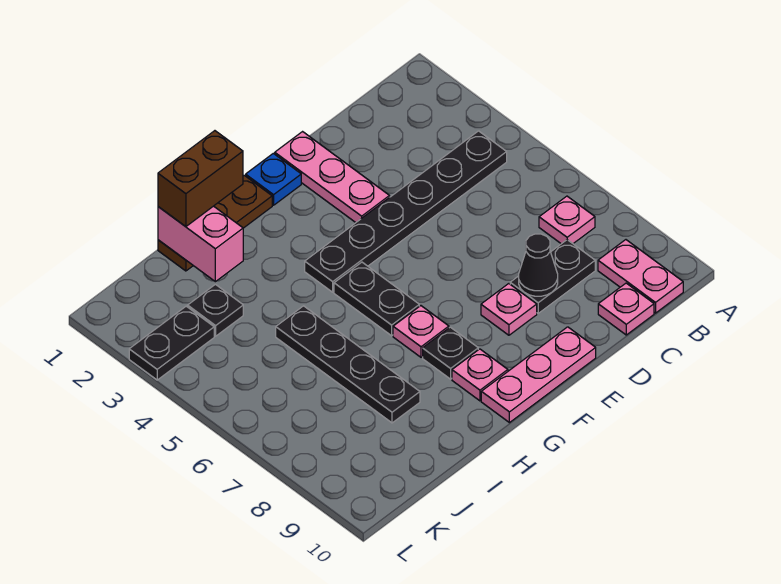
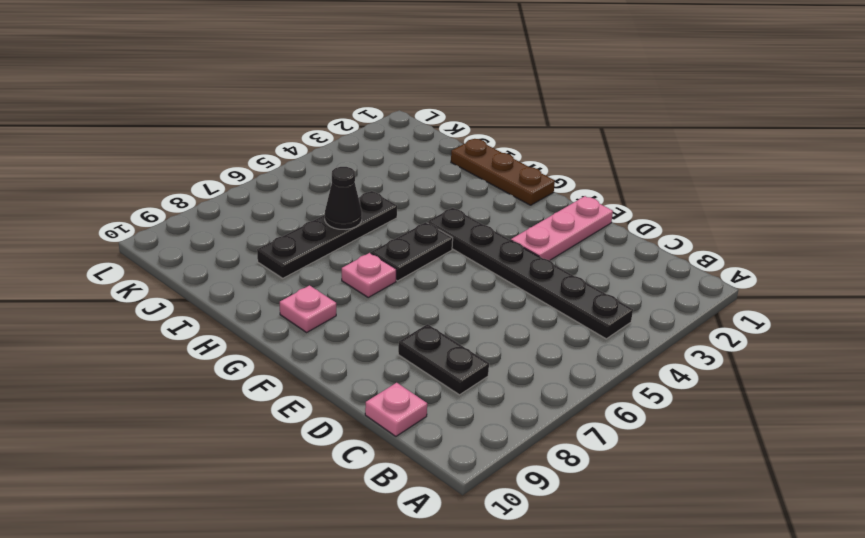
black 1x1 cone [325,167,362,229] -> black 1x1 cone moved to [519,234,558,296]
none -> pink 1x1 plate [539,196,595,244]
none -> pink 1x2 plate [598,240,683,313]
none -> pink 1x1 plate [481,284,537,335]

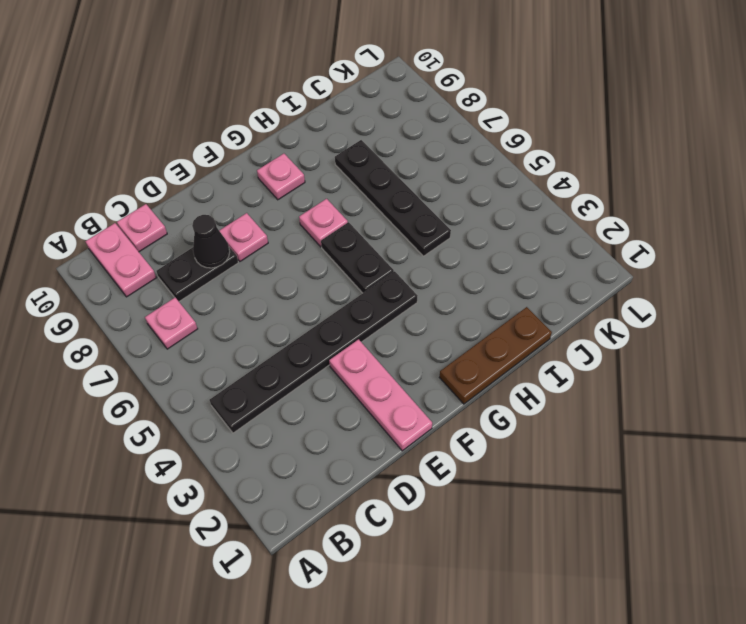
none -> pink 1x3 plate [481,327,596,423]
none -> blue 1x1 plate [246,153,301,205]
none -> black 1x1 plate [423,327,478,379]

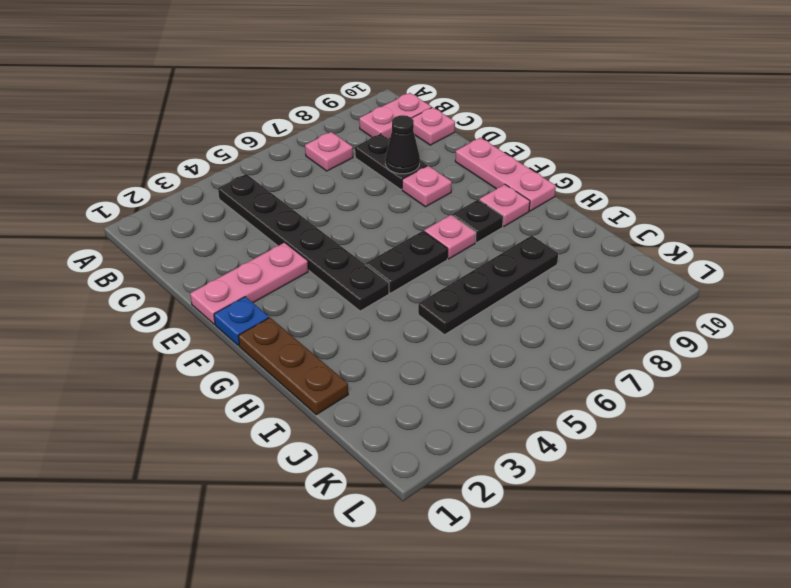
none -> black 1x1 plate [188,284,243,336]
none -> black 1x2 plate [129,306,214,380]
none -> pink 1x2 brick [158,206,243,282]

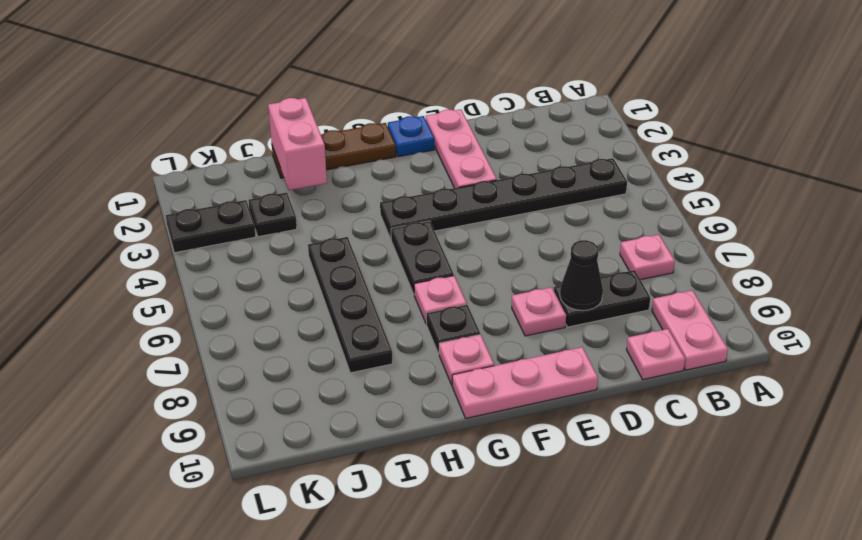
none -> brown 1x2 brick [158,131,243,227]

